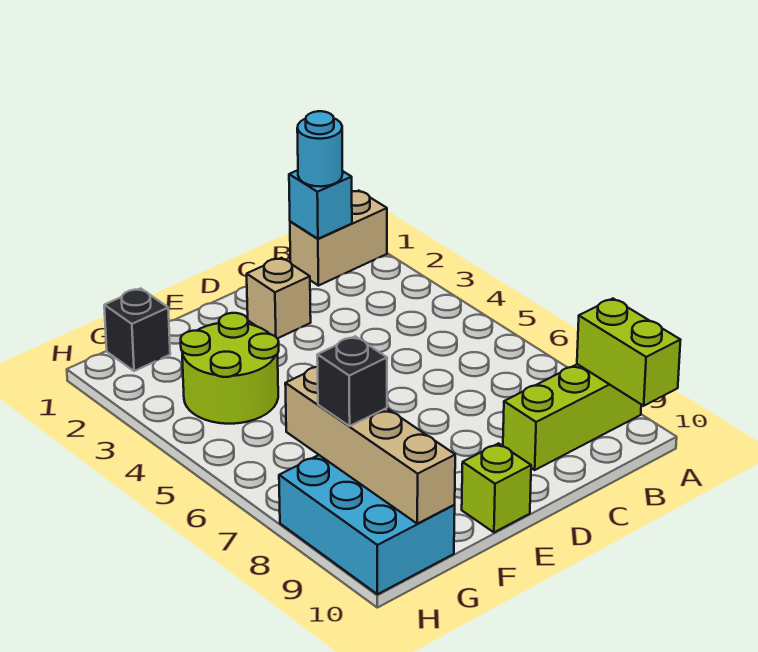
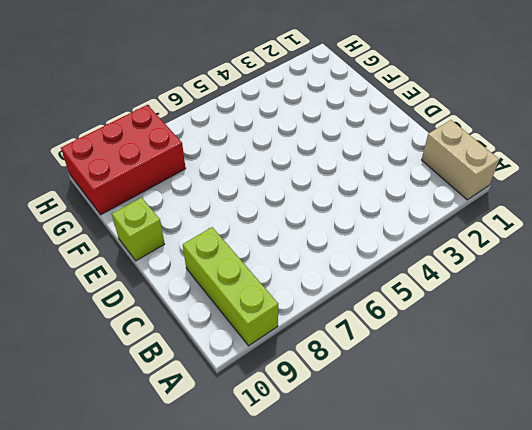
red 2x3 brick [61,105,186,215] -> cyan 2x3 brick [279,455,455,594]
none -> tan 1x1 brick [247,258,311,339]
none -> lime 2x2 round brick [181,313,279,424]
none -> black 1x1 brick [104,288,170,371]

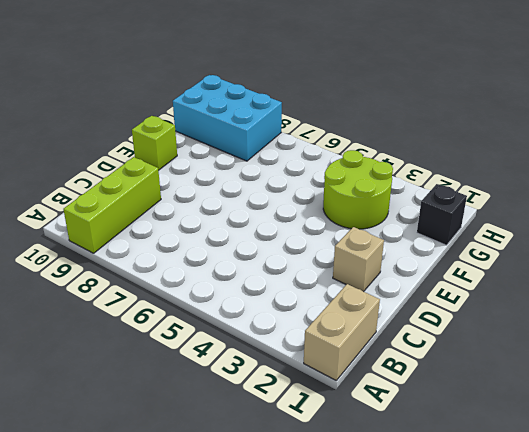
none -> lime 1x2 brick [577,299,680,406]
none -> cyan 1x1 brick [289,170,352,239]
none -> tan 1x4 brick [285,367,455,524]

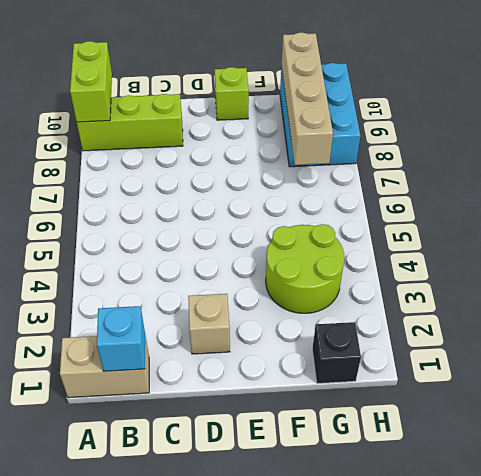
none -> cyan 1x1 round brick [297,111,343,187]
none -> black 1x1 brick [317,336,387,426]

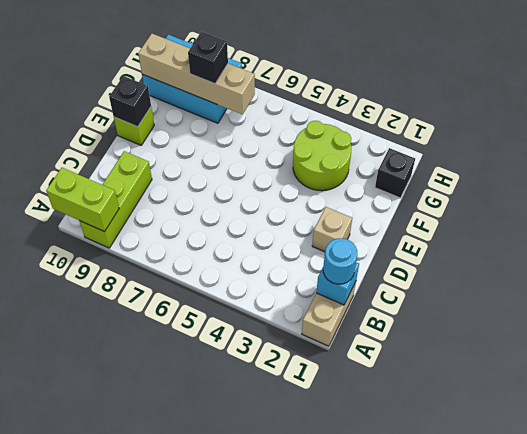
black 1x1 brick [109,76,151,127] -> none

